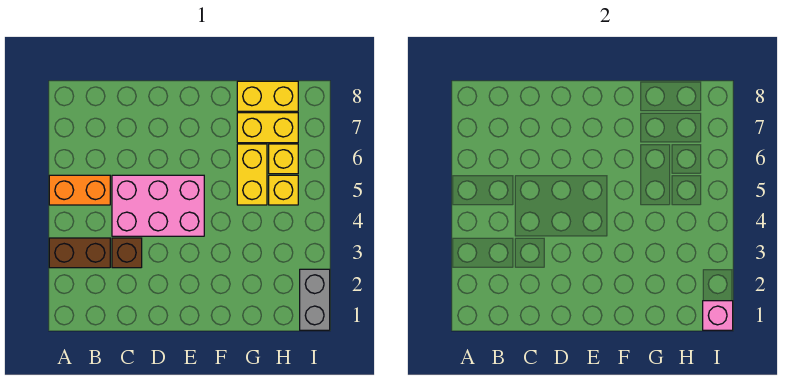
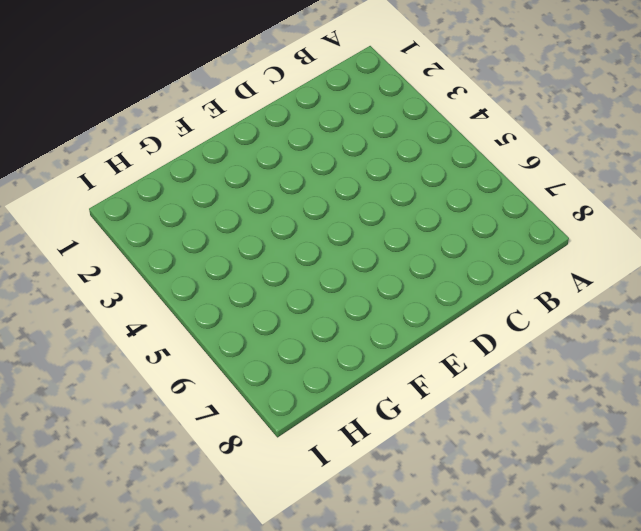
none -> brown 1x2 brick [49,238,110,268]
none -> orange 1x2 brick [49,175,110,205]

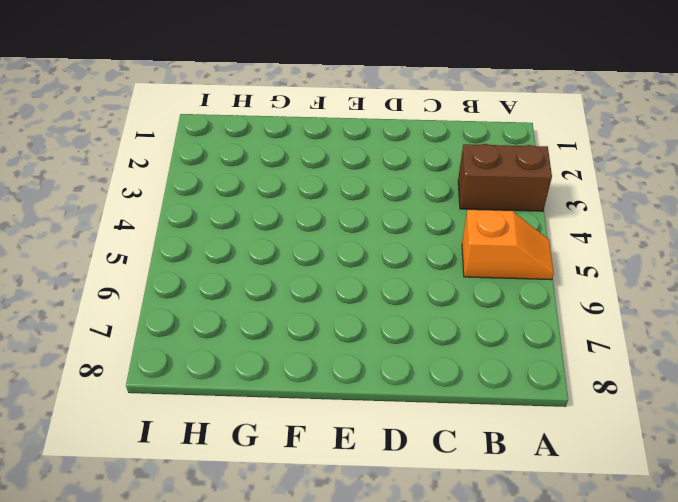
orange 1x2 slope [462,210,554,280] -> orange 1x2 brick [49,175,110,205]
none -> brown 1x1 brick [112,238,142,268]
none -> pink 2x3 brick [112,175,204,236]

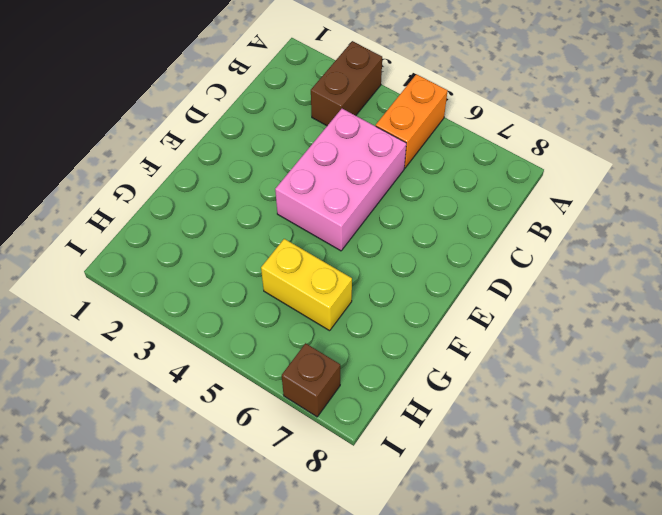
brown 1x1 brick [282,343,340,417] -> brown 1x1 brick moved to [112,238,142,268]
none -> yellow 1x2 brick [237,113,298,143]
none -> yellow 1x2 brick [237,81,298,111]

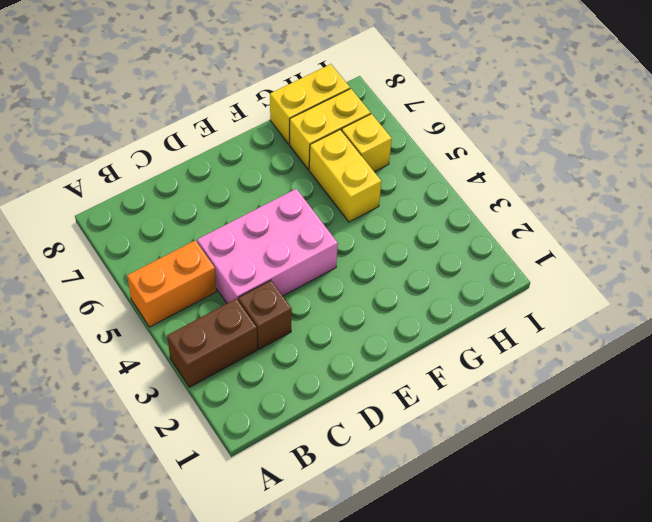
none -> yellow 1x1 brick [269,175,298,205]
none -> grey 1x2 brick [300,269,330,330]

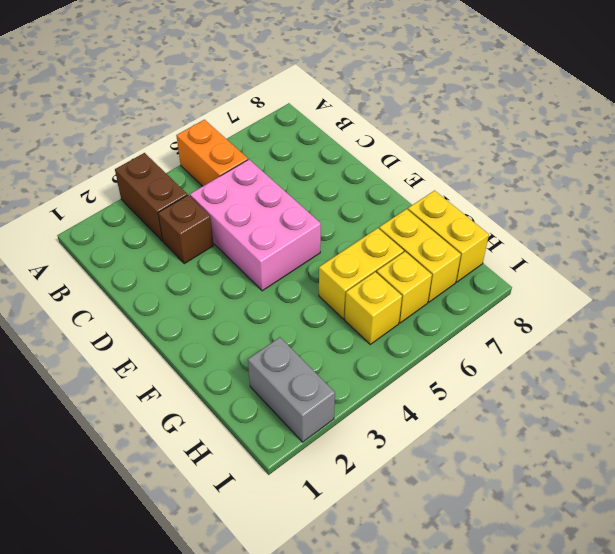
grey 1x2 brick [248,337,335,442] -> grey 1x2 brick turned to [300,269,330,330]
none -> pink 1x1 brick [703,301,733,330]

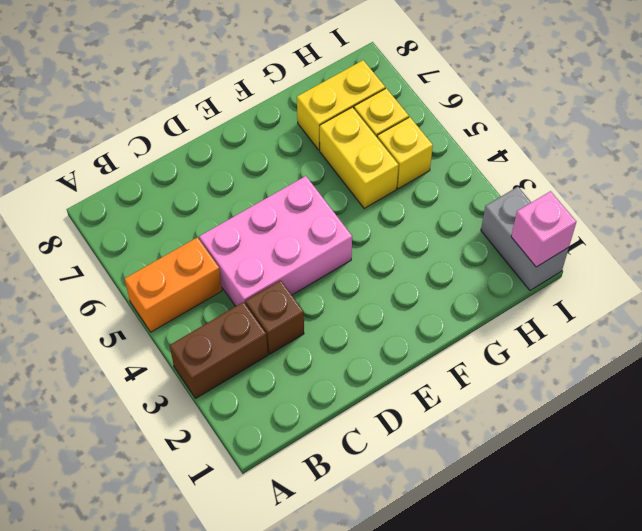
none -> yellow 1x2 brick [237,81,298,111]

